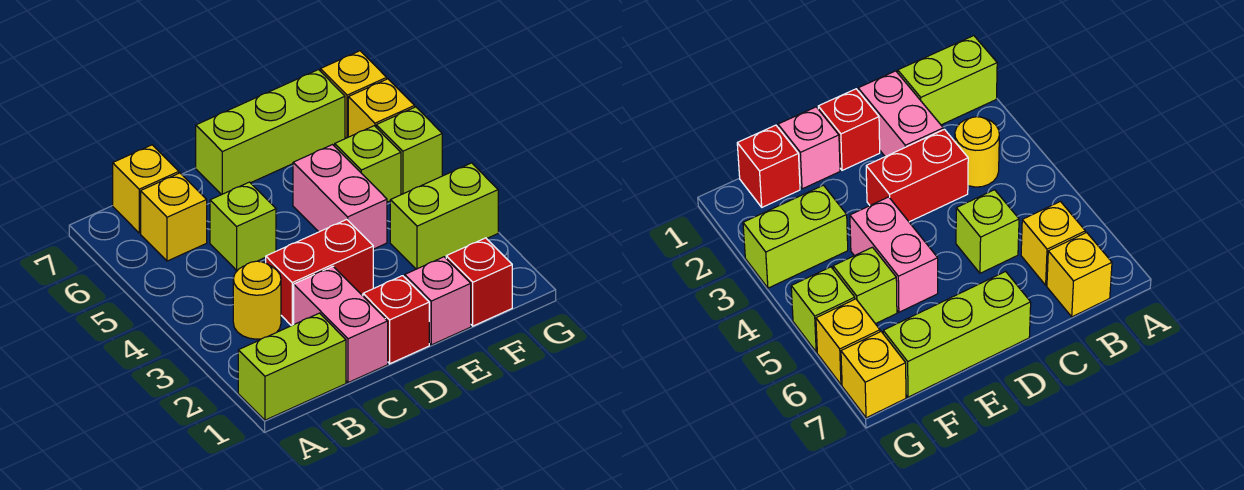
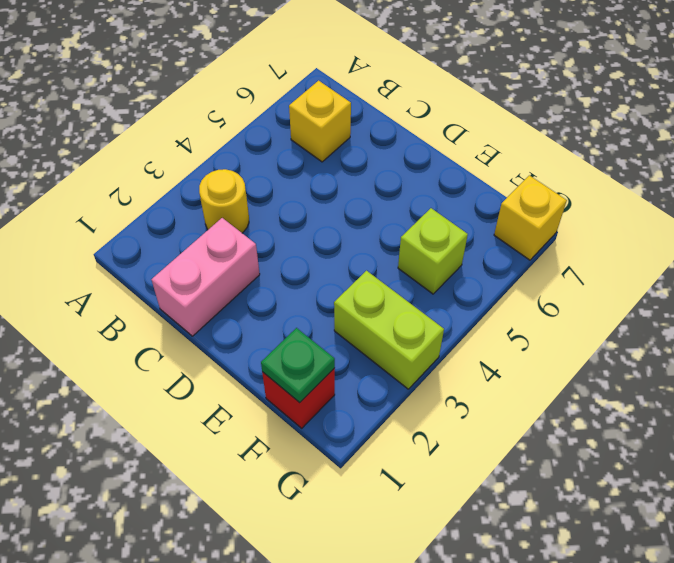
green 1x1 plate [261,328,335,403] -> none
none -> lime 1x2 brick [238,313,346,420]
none -> yellow 1x1 brick [113,145,179,233]
none -> red 1x2 brick [266,220,373,326]

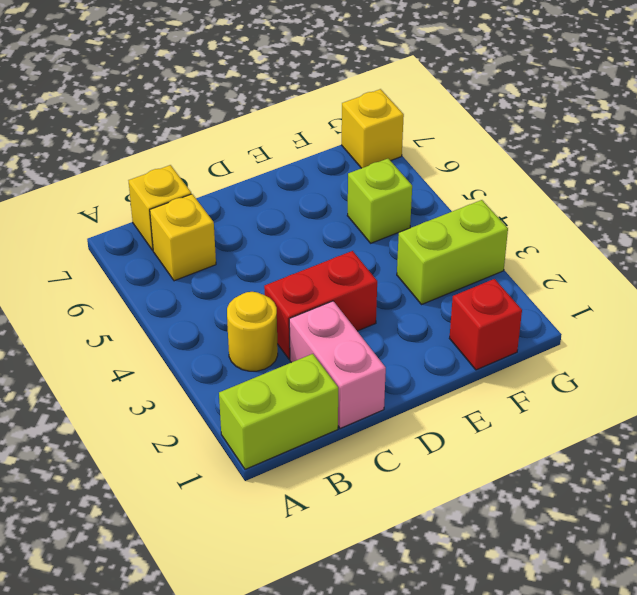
none -> lime 1x1 brick [210,182,276,270]
none -> red 1x1 brick [363,276,429,364]
none -> lime 1x3 brick [196,70,345,195]

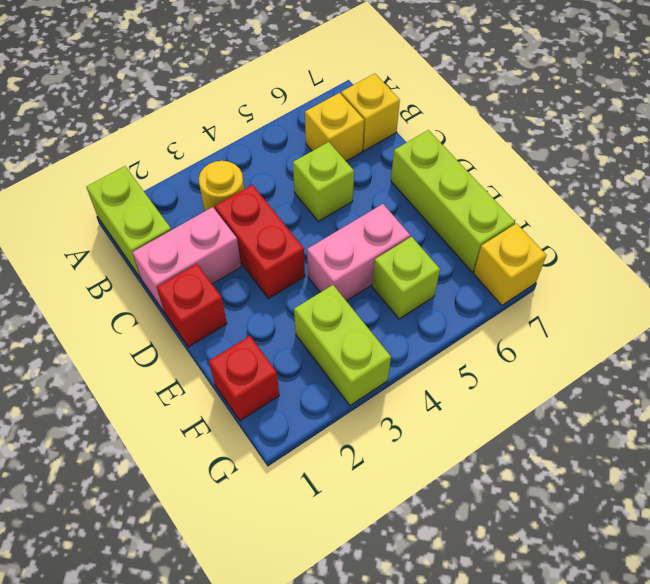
none -> pink 1x1 brick [405,257,471,345]
none -> lime 1x1 brick [376,107,442,194]
none -> yellow 1x1 brick [348,79,415,137]

